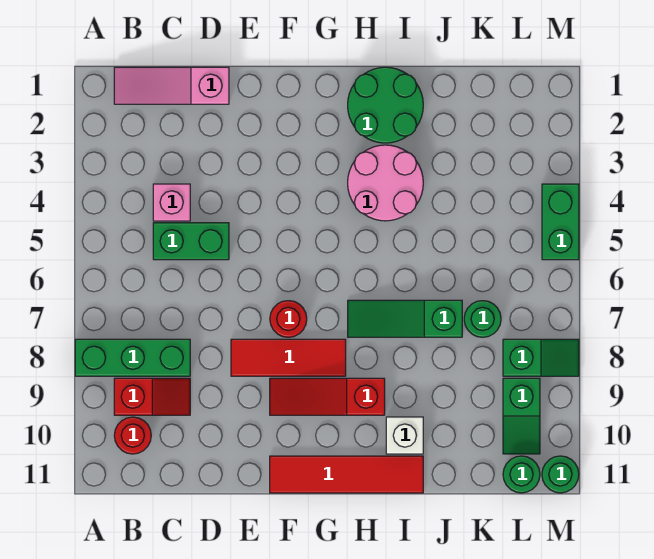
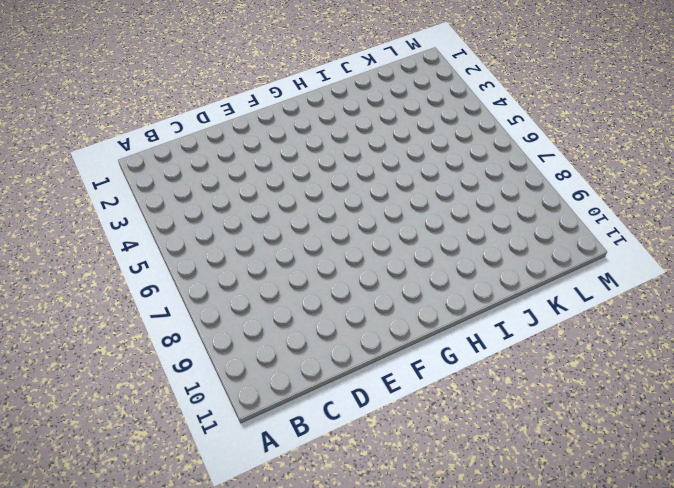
none -> green 1x3 brick [75,339,190,376]
none -> pink 1x3 slope [114,67,229,104]
none -> red 1x2 slope [114,378,190,415]

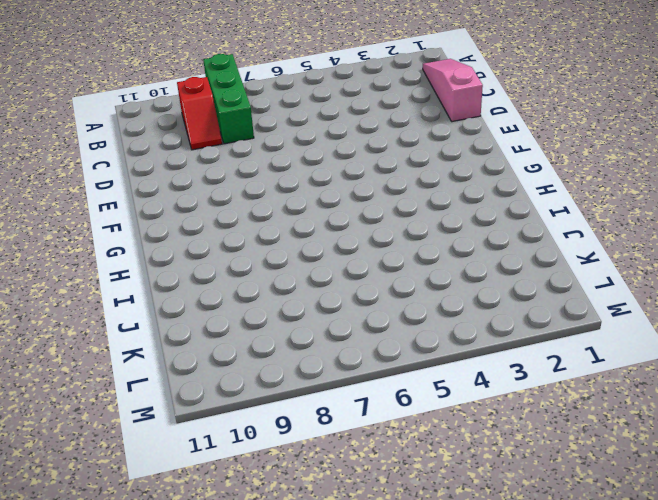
none -> red 1x1 round brick [114,417,151,454]
none -> pink 1x1 brick [153,184,190,221]
none -> green 1x2 brick [153,223,229,260]

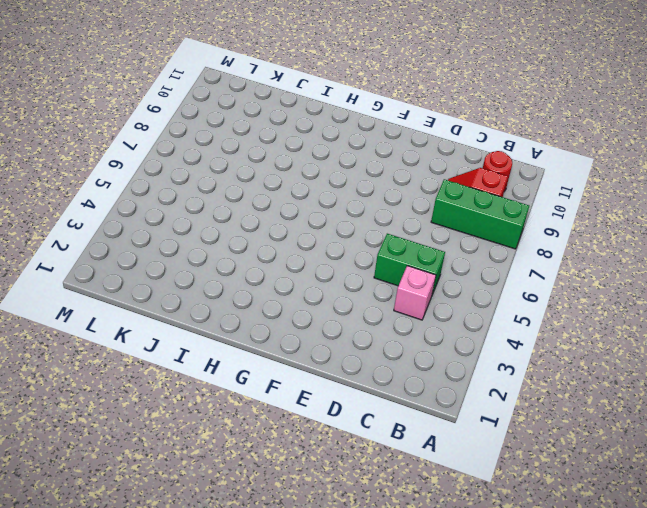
none -> pink 1x3 slope [114,67,229,104]
none -> red 1x3 tile [231,339,346,376]
none -> red 1x1 round brick [270,301,307,337]

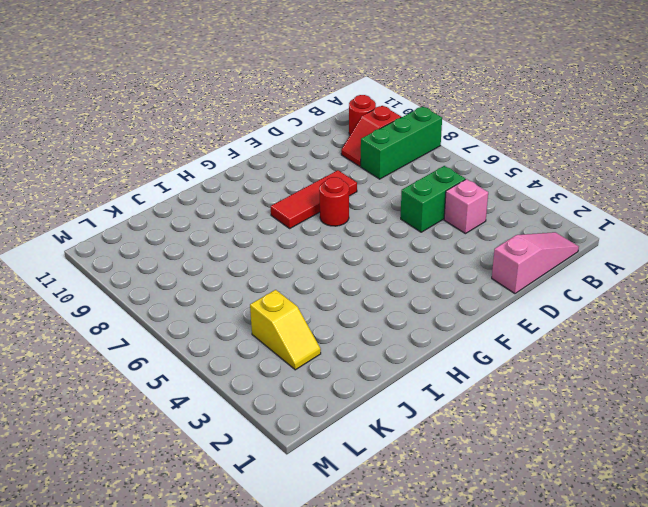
yellow 1x2 slope [250,290,321,370] -> none
none -> red 1x3 slope [270,378,385,415]
none -> red 1x4 tile [270,456,423,493]
none -> green 2x2 round brick [348,67,423,143]

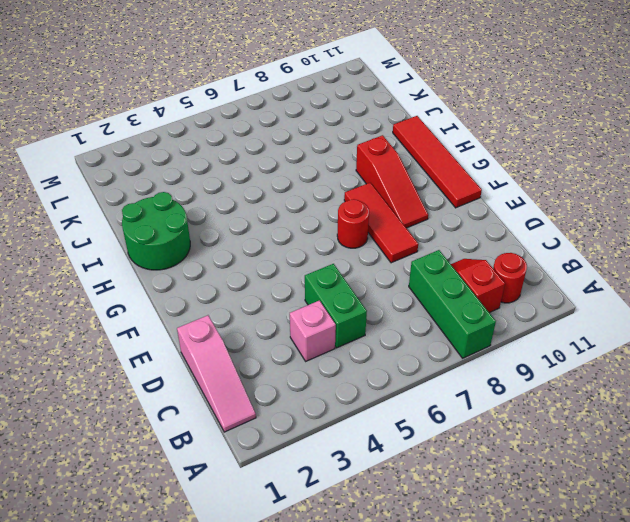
none -> pink 2x2 round brick [348,145,423,221]
none -> green 1x3 slope [348,300,462,337]
none -> white 1x1 brick [386,417,423,454]

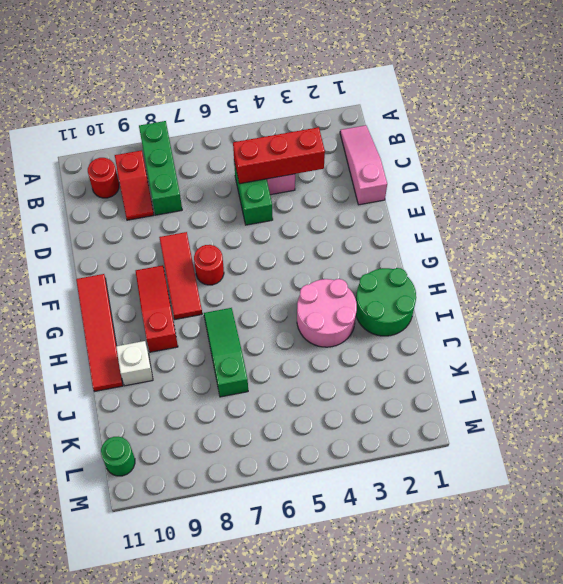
red 1x3 brick [233,127,325,184] -> none
none -> green 1x1 round brick [464,301,501,337]
none -> green 1x2 slope [503,339,579,376]
none -> green 1x2 slope [503,378,540,454]

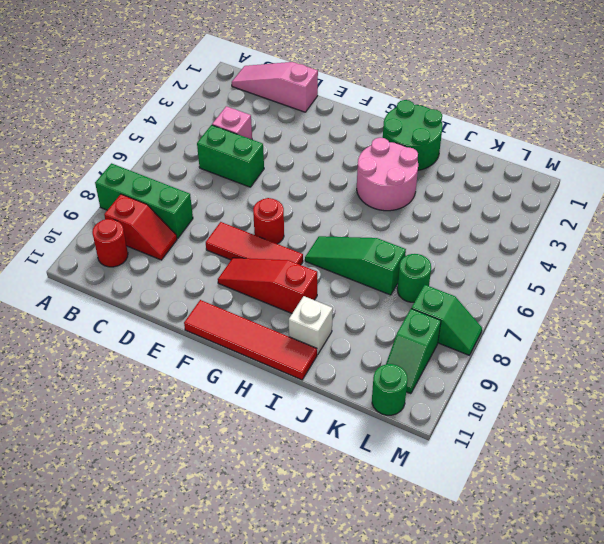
none -> green 1x2 brick [542,184,579,260]
none -> green 1x1 round brick [542,456,579,493]

